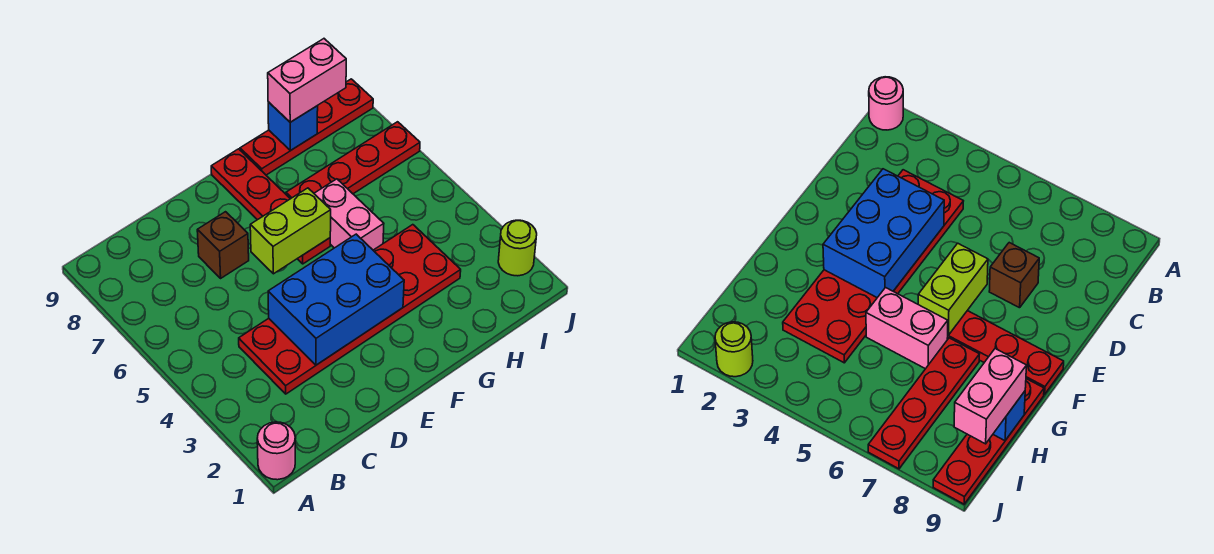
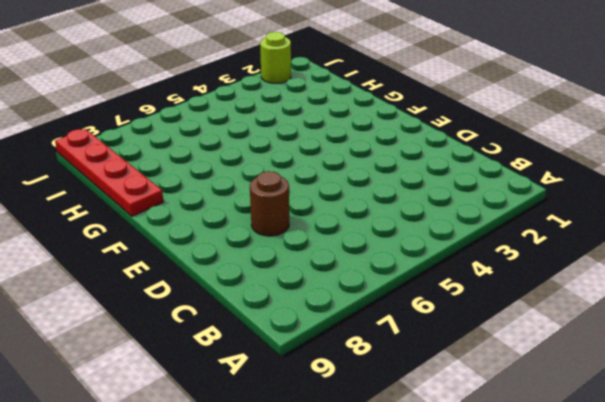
brown 1x1 round brick [250,171,289,236] -> brown 1x1 brick [197,212,249,278]
none -> pink 1x1 round brick [257,422,295,480]
none -> red 2x6 plate [239,225,461,394]
none -> red 1x4 plate [211,149,330,264]

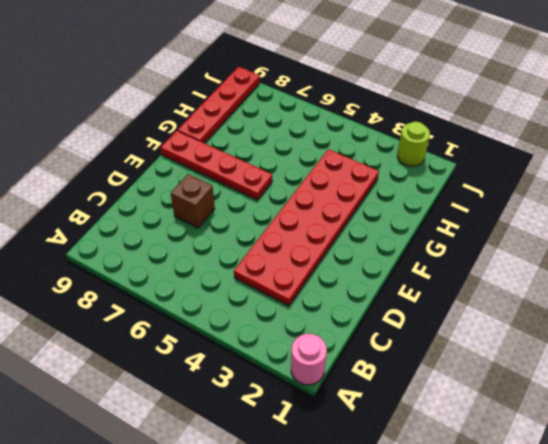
none -> pink 1x2 brick [314,179,384,250]
none -> red 1x4 plate [286,122,420,199]
none -> blue 2x3 brick [268,234,404,365]

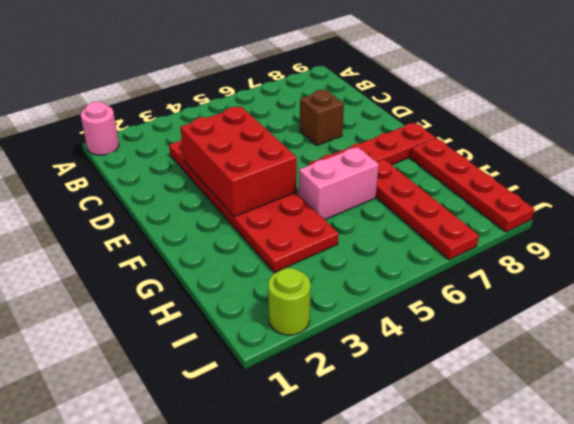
red 2x3 brick [180,107,297,217] -> blue 2x3 brick [268,234,404,365]
none -> lime 1x2 brick [250,188,331,274]
none -> blue 1x1 brick [268,102,318,150]
none -> pink 1x2 brick [268,39,346,122]

